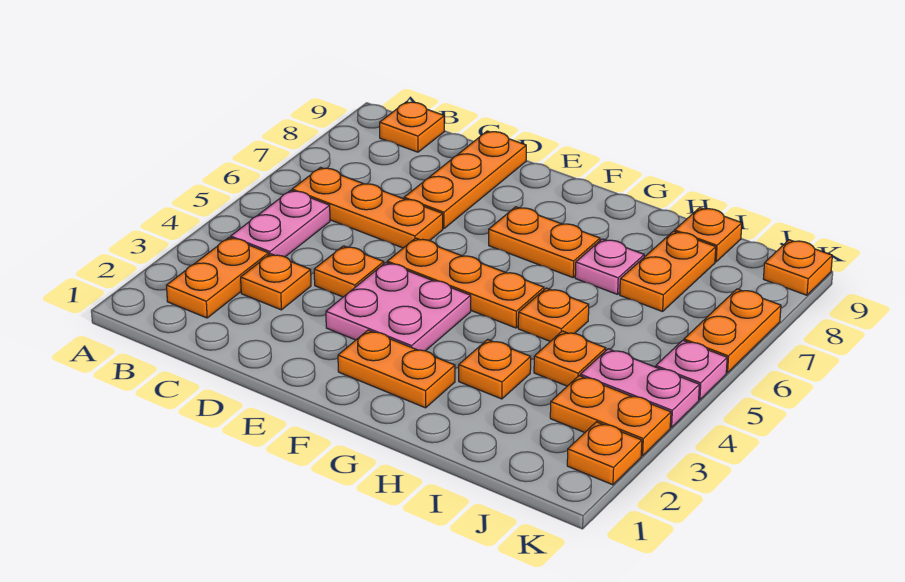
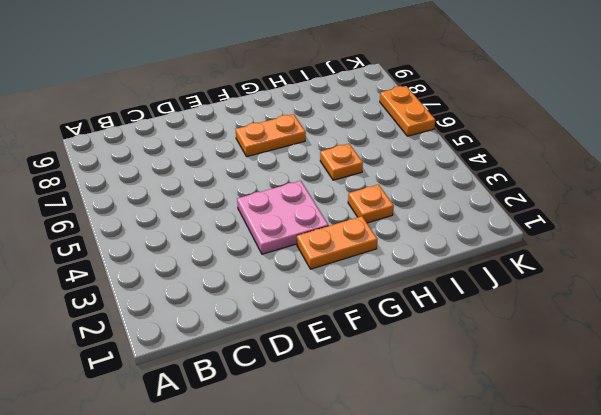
none -> orange 1x2 plate [166,237,269,318]
none -> pink 1x2 plate [231,190,330,257]
none -> orange 1x3 plate [292,168,443,248]

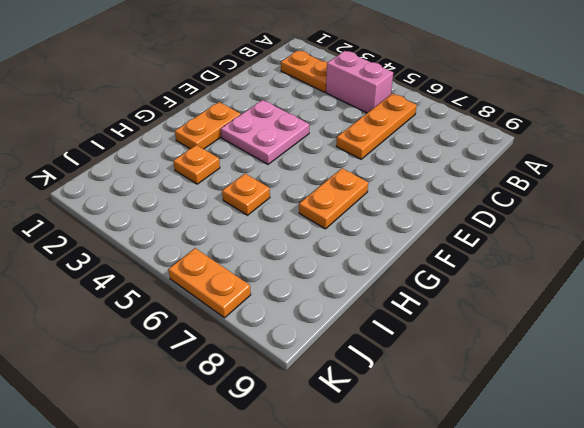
pink 1x2 brick [326,51,393,113] -> pink 1x2 plate [231,190,330,257]
none -> orange 1x1 plate [380,102,445,152]
none -> orange 1x1 plate [241,254,311,310]
none -> orange 1x1 plate [314,246,384,297]

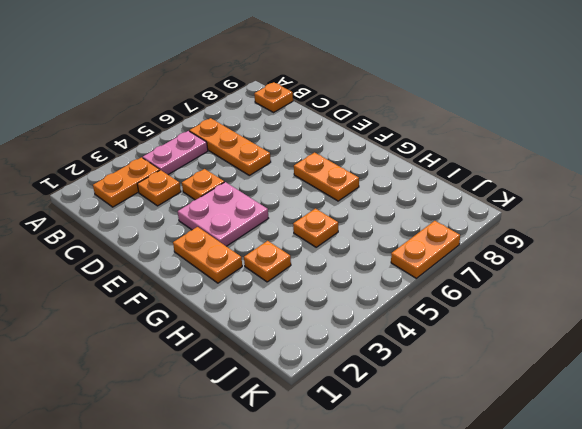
none -> orange 1x3 plate [404,131,526,229]
none -> orange 1x3 plate [387,238,544,328]
none -> pink 1x1 plate [575,239,644,294]

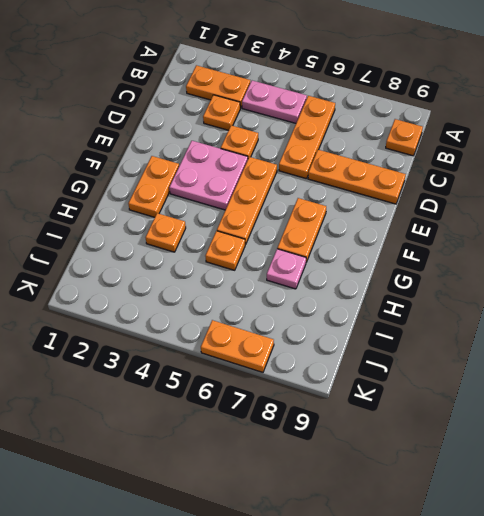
none -> orange 1x1 plate [534,331,606,386]
none -> orange 1x2 plate [620,231,716,312]
none -> orange 1x1 plate [675,208,742,262]

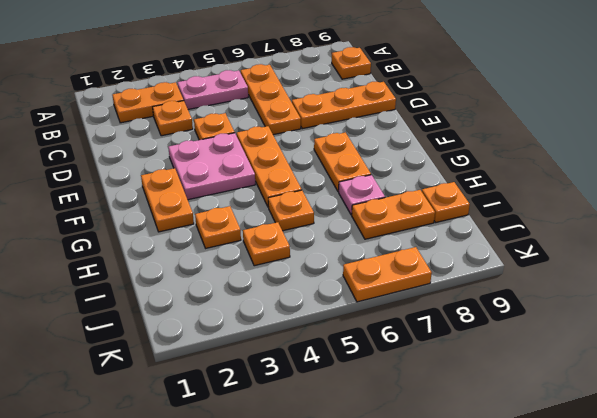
none -> orange 1x2 plate [550,376,671,456]
none -> pink 1x2 plate [580,349,699,428]
none -> orange 1x1 plate [567,422,642,485]

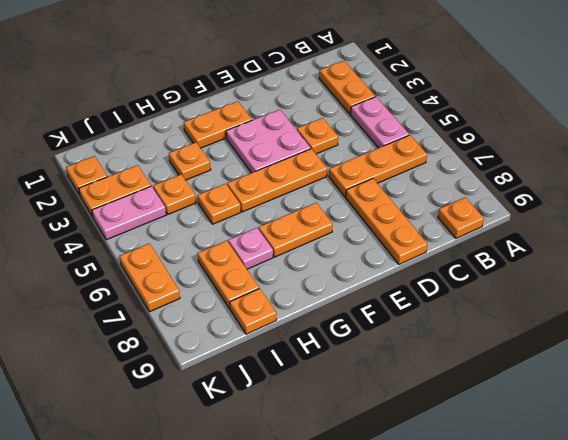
none -> orange 1x1 plate [241,254,311,310]
none -> pink 1x1 plate [656,340,727,400]
none -> orange 1x1 plate [763,240,832,295]

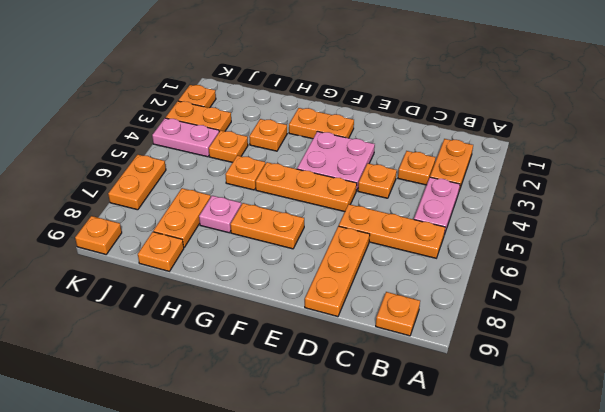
none -> pink 1x1 plate [656,340,727,400]

